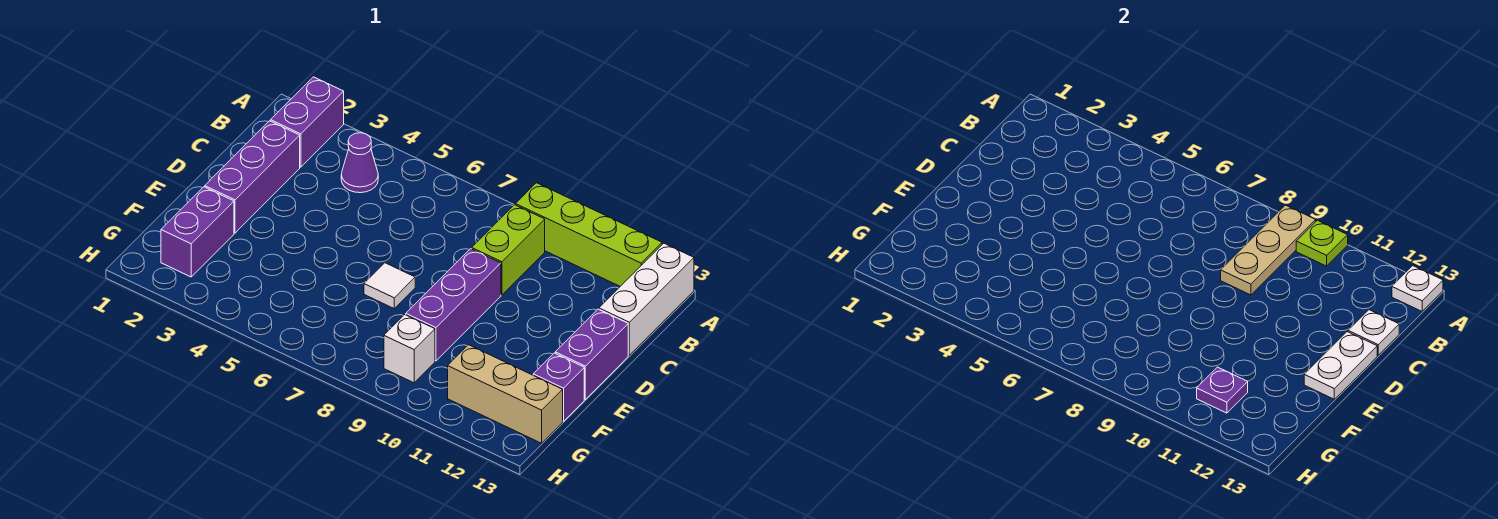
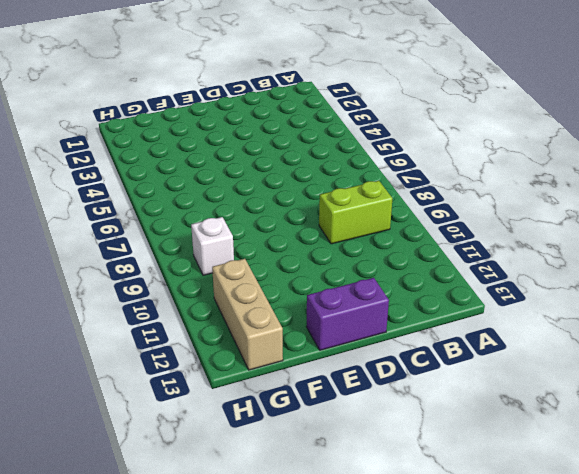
none -> purple 1x2 brick [271,77,344,167]
none -> lime 1x4 brick [515,183,662,286]
none -> white 1x3 brick [599,243,694,355]

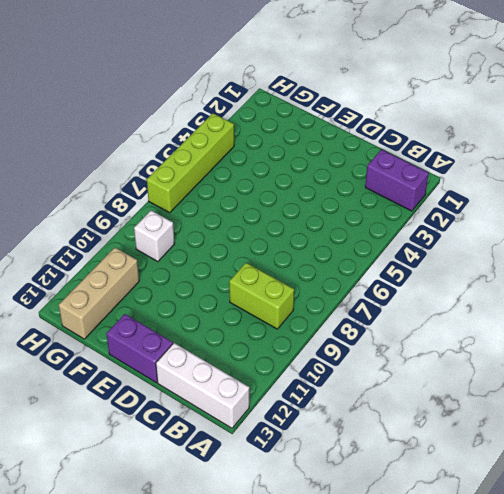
lime 1x4 brick [147,113,234,213] -> lime 1x4 brick moved to [515,183,662,286]
none -> purple 1x1 cone [341,133,378,193]
none -> purple 1x3 brick [205,121,300,233]
none -> purple 1x3 brick [406,249,501,361]

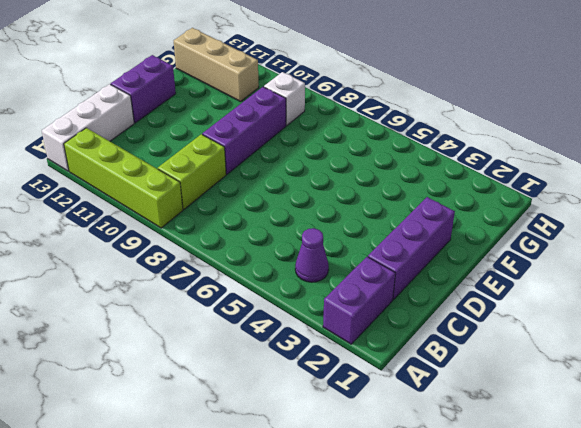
none -> white 1x1 tile [364,263,415,308]
none -> purple 1x2 brick [161,187,234,277]
none -> purple 1x1 brick [533,353,584,421]

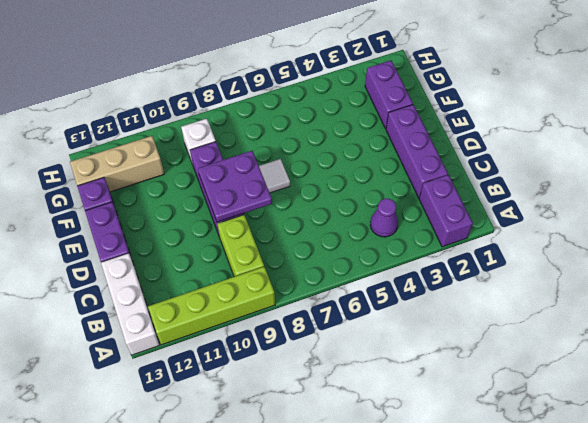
purple 2x2 plate [198,151,272,222] -> none
none -> tan 1x3 plate [1221,205,1316,295]
none -> lime 1x1 plate [1296,220,1348,266]
none -> white 1x1 plate [1392,266,1443,311]

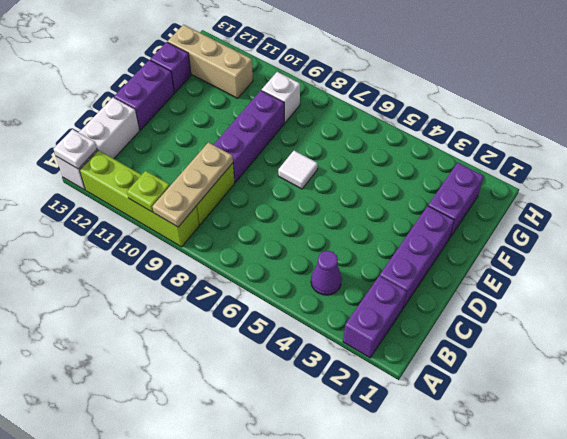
none -> white 1x1 plate [1348,310,1399,355]
none -> white 1x2 plate [1304,332,1377,399]
none -> purple 1x1 plate [1197,367,1248,413]

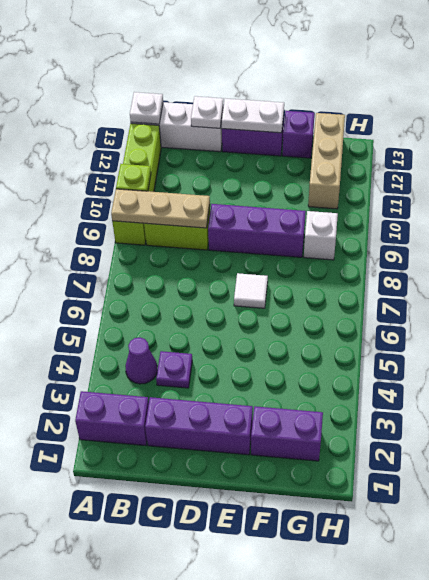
purple 1x1 plate [156,351,192,388] -> purple 1x1 plate moved to [1197,367,1248,413]

